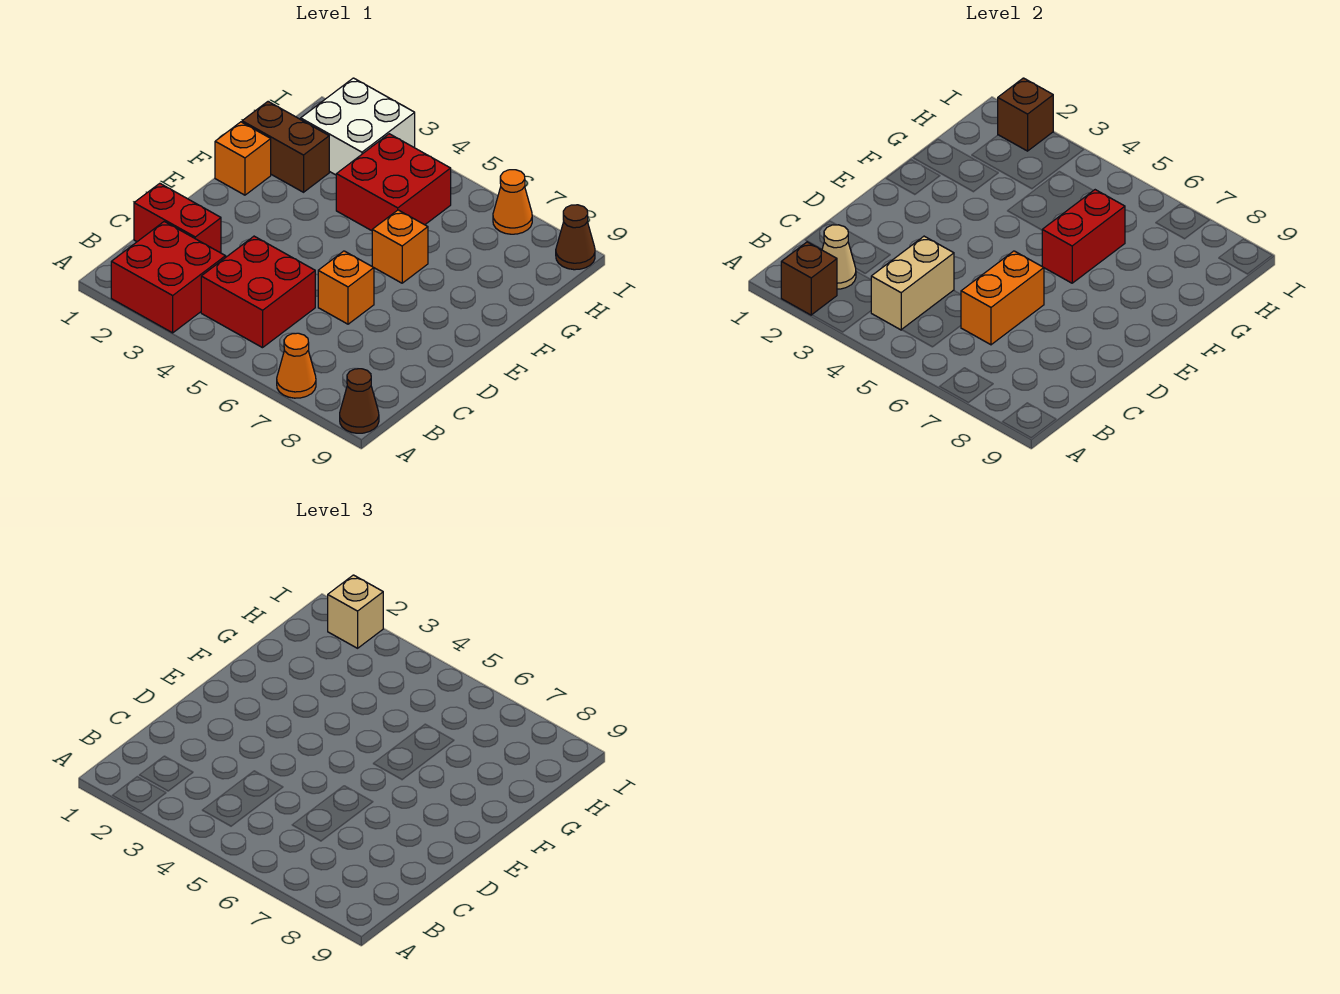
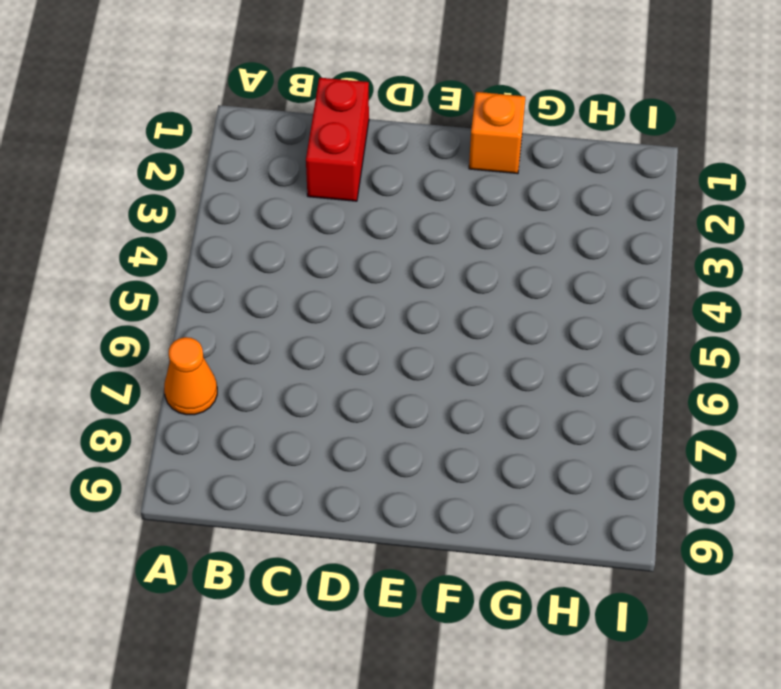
none -> red 2x2 brick [111,222,226,333]
none -> brown 1x1 cone [340,369,379,433]
none -> red 2x2 brick [201,236,315,348]

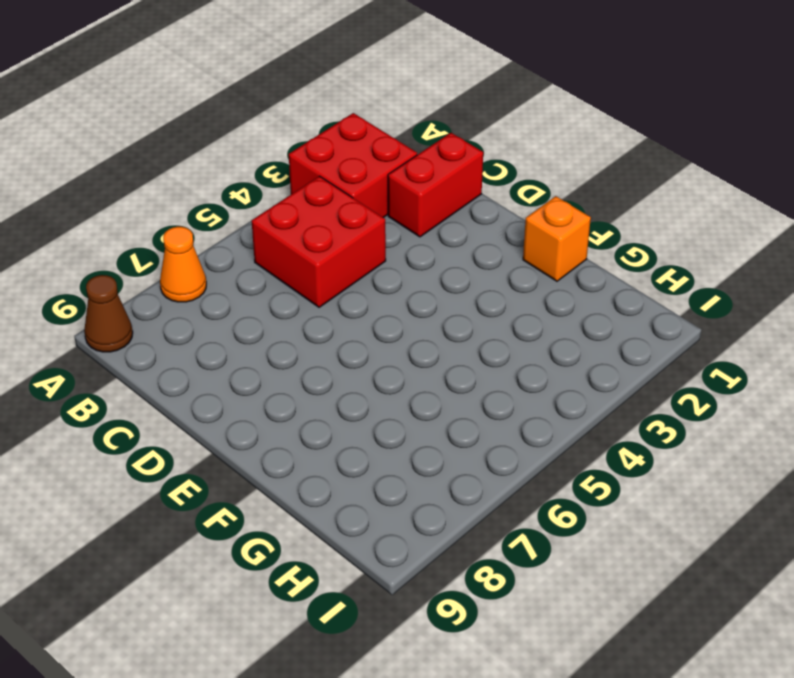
none -> orange 1x1 brick [318,251,374,324]
none -> orange 1x1 brick [372,210,428,283]
none -> brown 1x2 brick [242,102,329,192]

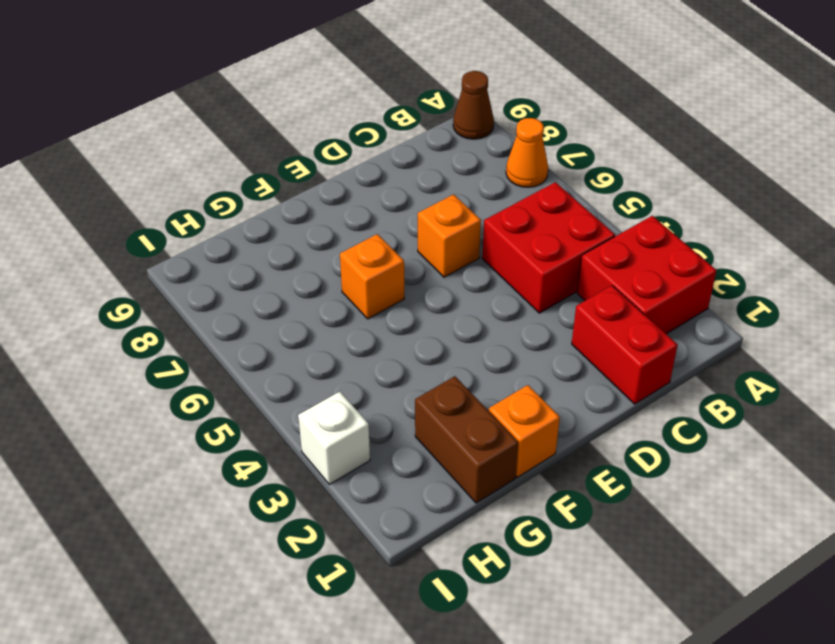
white 1x1 brick [298,392,370,484] -> white 2x2 brick [301,78,415,175]
none -> red 2x2 brick [336,134,451,231]
none -> orange 1x1 cone [493,170,532,234]
none -> brown 1x1 cone [556,205,595,270]

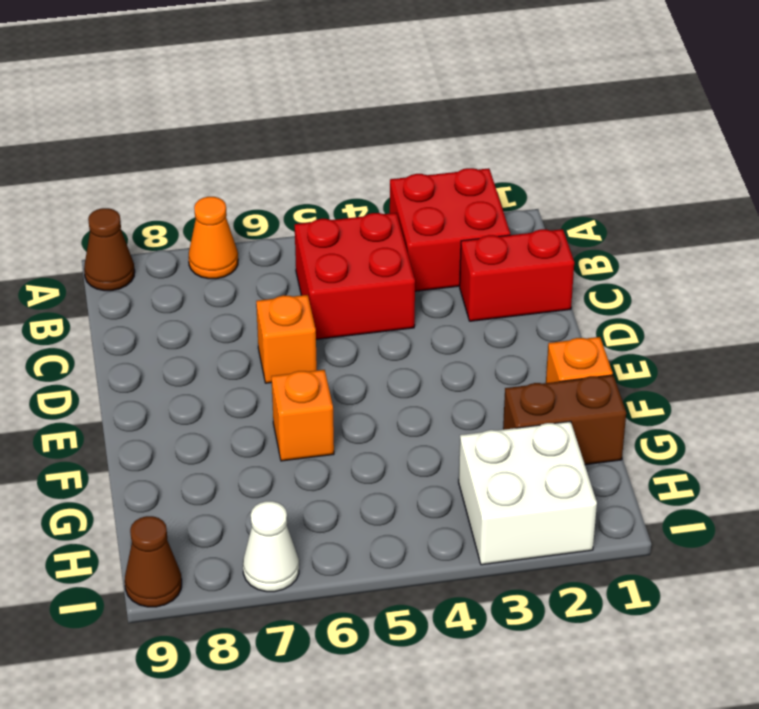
white 1x1 cone [243,501,299,592] -> orange 1x1 cone [493,170,532,234]
none -> red 2x2 brick [336,134,451,231]
none -> brown 1x1 brick [781,242,837,315]
none -> tan 1x1 cone [822,225,856,289]

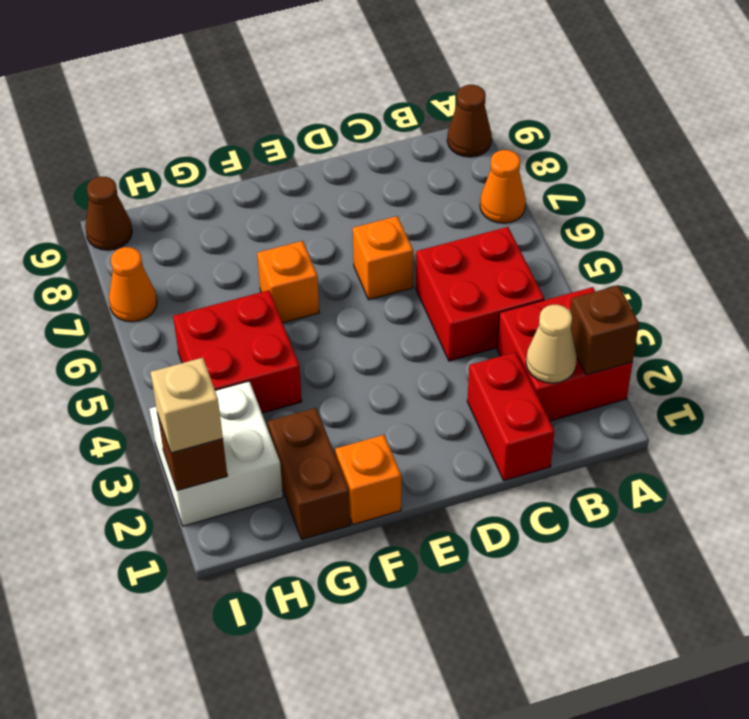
none -> tan 1x2 brick [871,236,954,330]
none -> orange 1x2 brick [961,251,1044,345]
none -> red 1x2 brick [1042,190,1125,283]

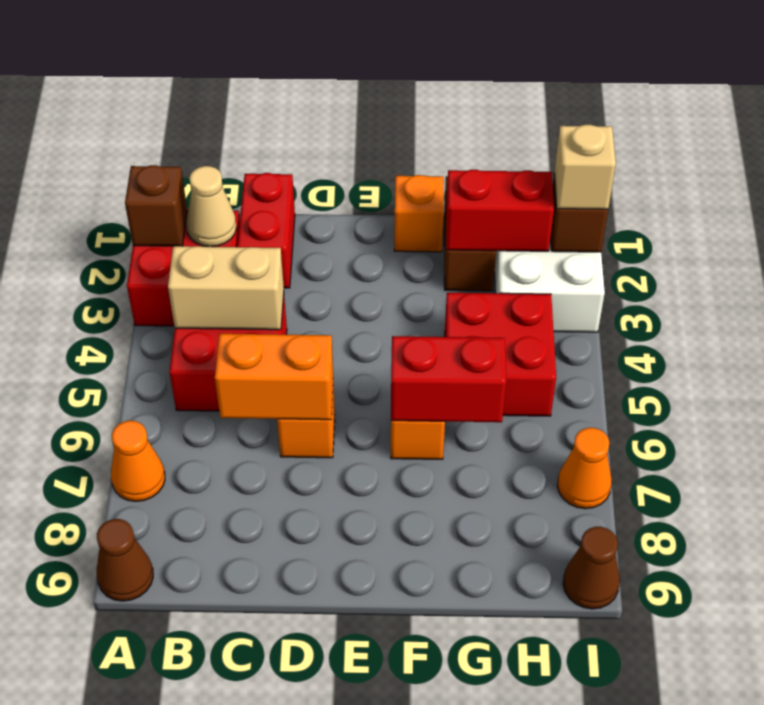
red 1x2 brick [446,170,554,251] -> none

